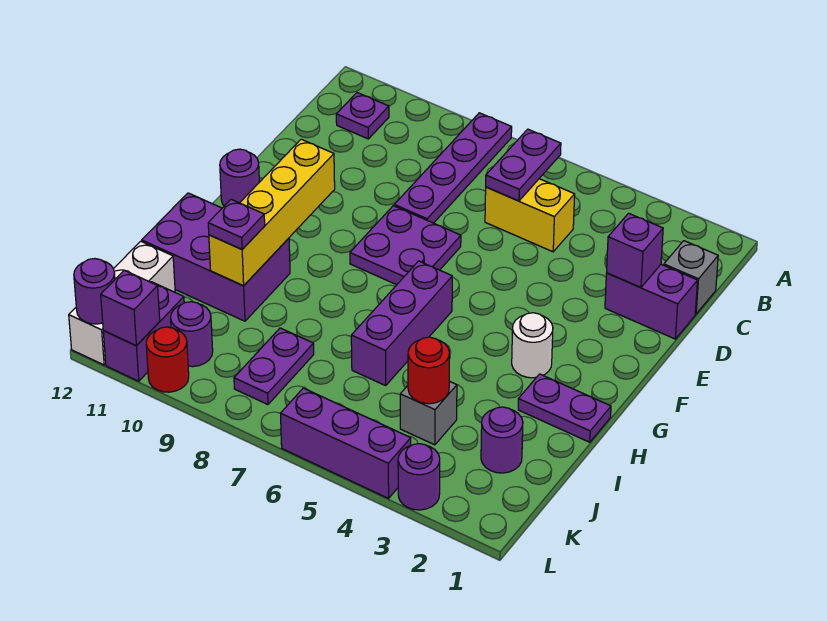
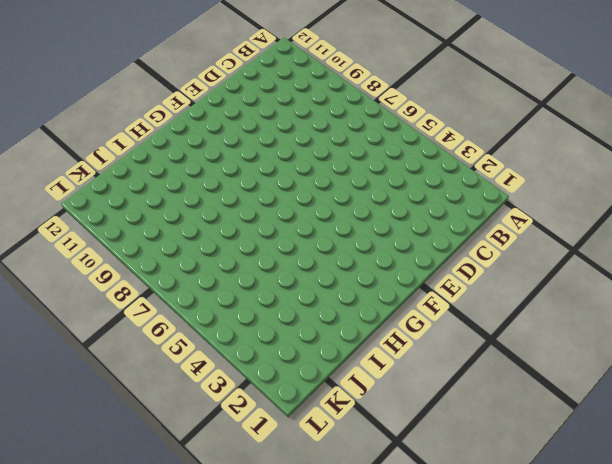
none -> purple 1x4 plate [394,113,512,223]
none -> purple 1x1 plate [336,93,389,139]
none -> grey 1x1 brick [664,241,718,314]

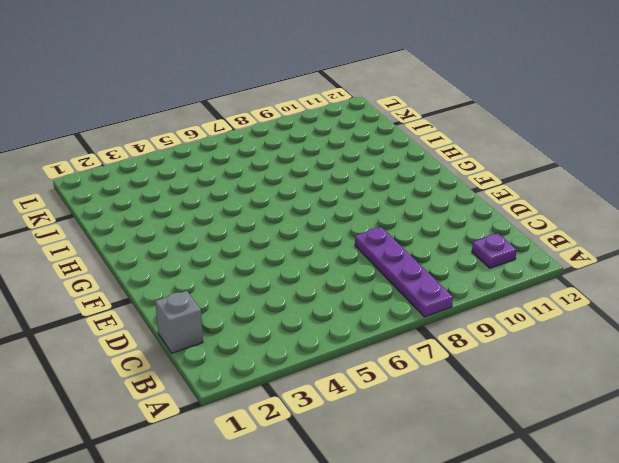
none -> yellow 1x2 brick [485,179,575,252]
none -> purple 1x2 brick [605,265,698,339]
none -> purple 2x2 plate [350,206,461,285]

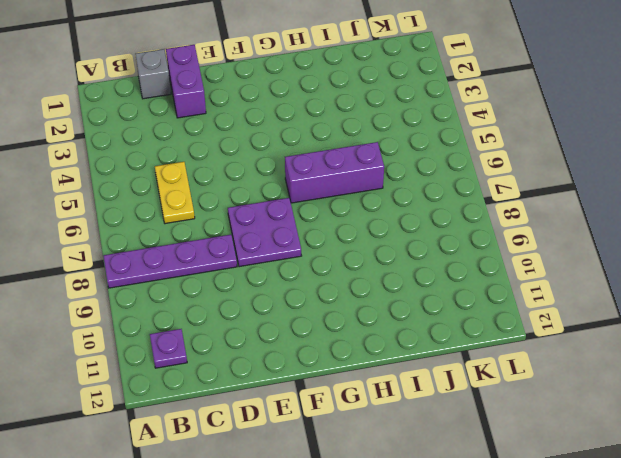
yellow 1x2 plate [155,162,195,224] -> yellow 1x2 brick [485,179,575,252]
none -> purple 1x1 round brick [220,149,259,206]
none -> white 1x1 round brick [512,313,553,378]
none -> purple 1x2 plate [518,374,611,442]

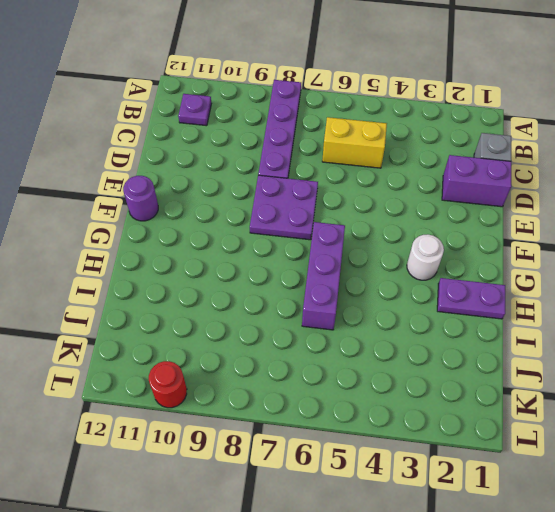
none -> purple 2x3 brick [142,193,290,321]
none -> purple 1x1 round brick [481,407,523,473]
none -> grey 1x1 brick [400,381,457,445]

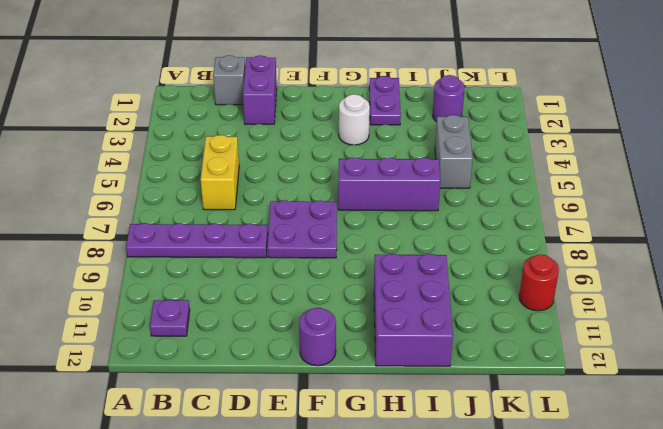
grey 1x2 brick [435,115,473,188] -> grey 1x1 brick [400,381,457,445]
none -> purple 1x2 plate [234,328,314,405]
none -> white 1x3 brick [69,241,175,365]
none -> purple 1x1 round brick [171,302,213,367]

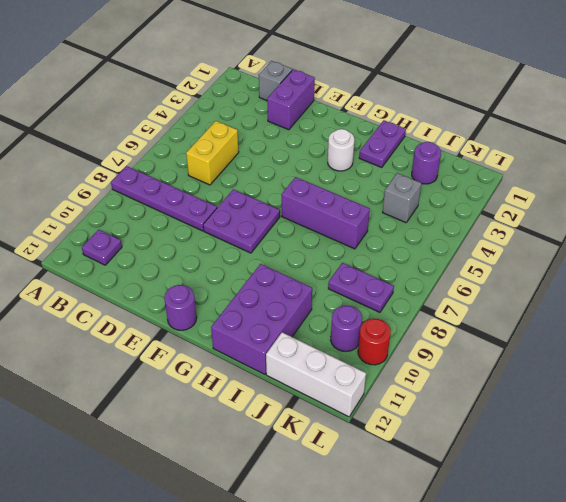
none -> purple 1x2 brick [103,282,184,381]
none -> purple 1x1 round brick [398,444,440,510]
none -> purple 1x3 brick [280,388,411,498]

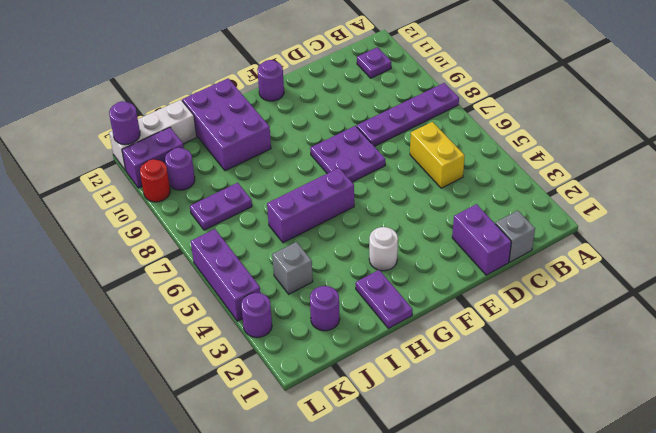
none -> purple 1x2 plate [486,129,561,201]
none -> purple 1x1 brick [607,213,663,288]
none -> yellow 1x4 brick [209,139,335,286]

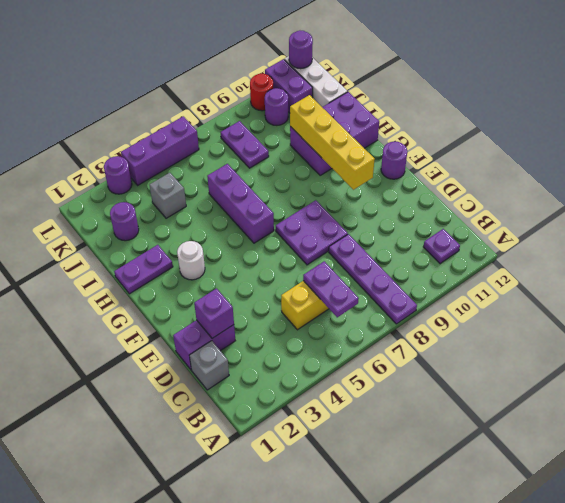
none -> red 1x1 round brick [408,337,449,404]
none -> purple 1x1 brick [101,270,160,346]
none -> purple 1x1 plate [208,199,265,249]

